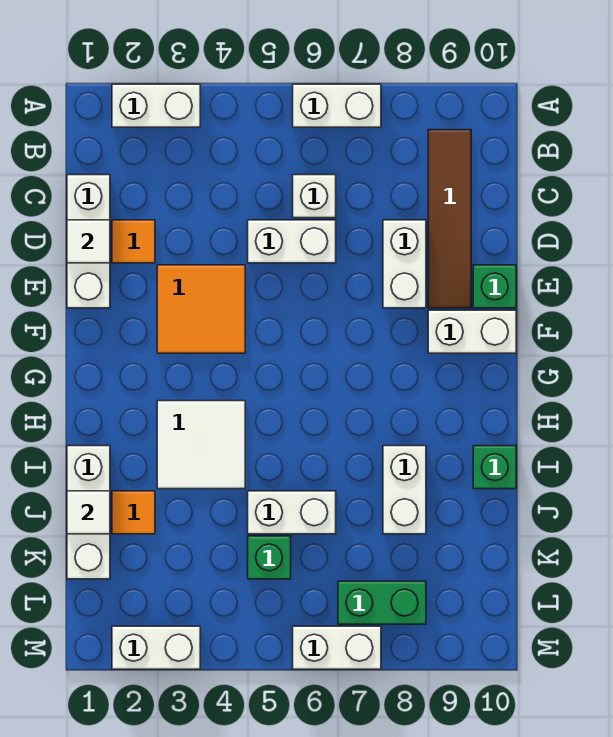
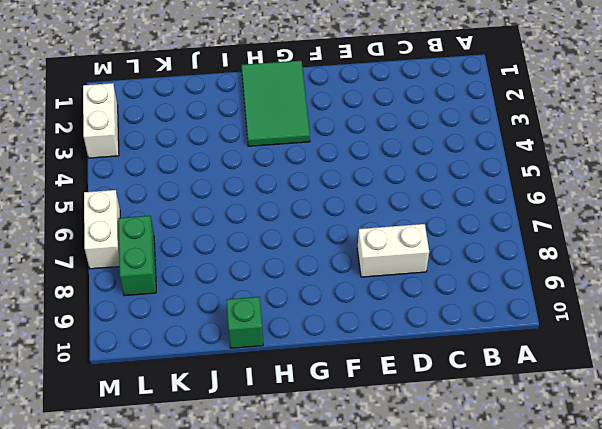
green 2x3 tile [241,61,310,146] -> white 2x2 tile [157,401,245,489]
none -> white 1x2 brick [112,84,200,127]
none -> white 1x2 brick [293,84,381,127]
none -> brown 1x4 tile [428,130,471,308]

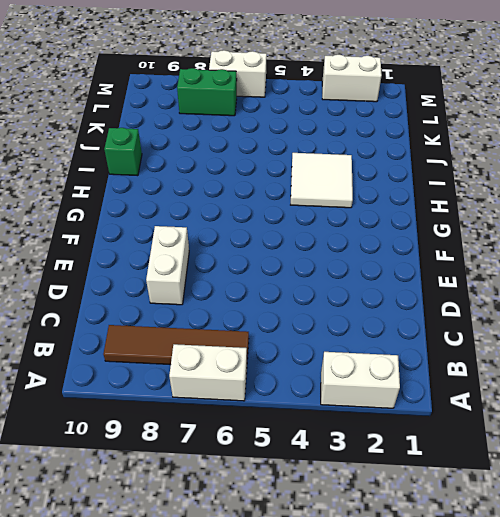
brown 1x4 tile [103,325,249,365] -> brown 1x4 tile turned to [428,130,471,308]
none -> white 1x3 brick [67,175,110,308]
none -> white 1x1 brick [293,175,336,218]
none -> orange 1x1 tile [112,220,155,263]

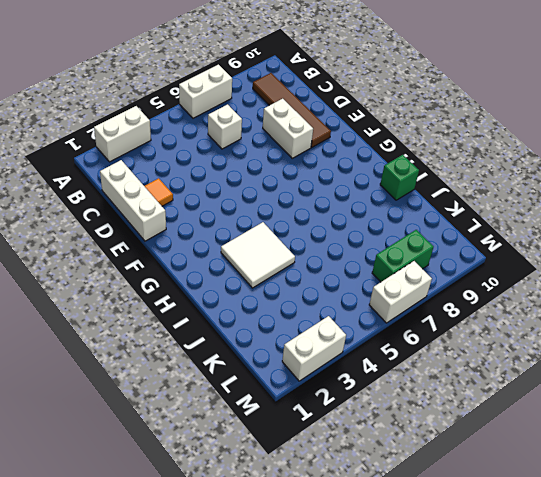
none -> white 1x2 brick [248,220,336,263]
none -> orange 2x2 tile [157,265,245,353]
none -> green 1x1 brick [473,265,516,308]

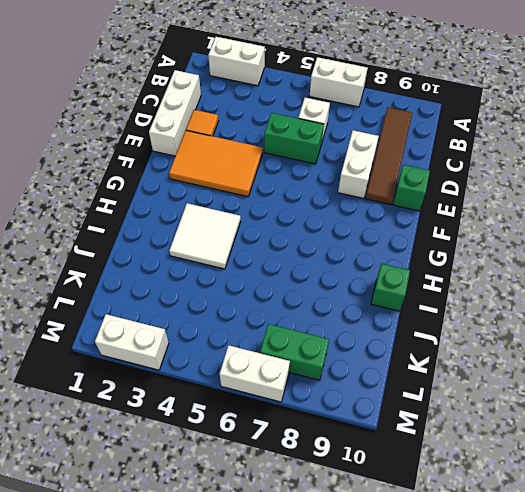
green 1x2 brick [264,113,324,164] -> white 1x2 brick [248,220,336,263]
orange 2x3 tile [169,131,263,197] -> orange 2x2 tile [157,265,245,353]
none -> white 1x2 brick [428,310,516,353]
none -> white 1x3 brick [67,446,110,579]
none -> white 1x2 brick [383,446,426,534]

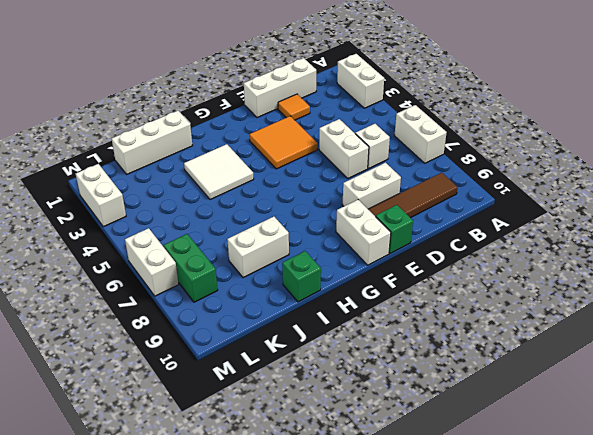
none -> orange 1x1 tile [112,491,155,534]
none -> white 1x2 brick [248,491,336,534]
none -> green 1x1 brick [248,536,291,579]

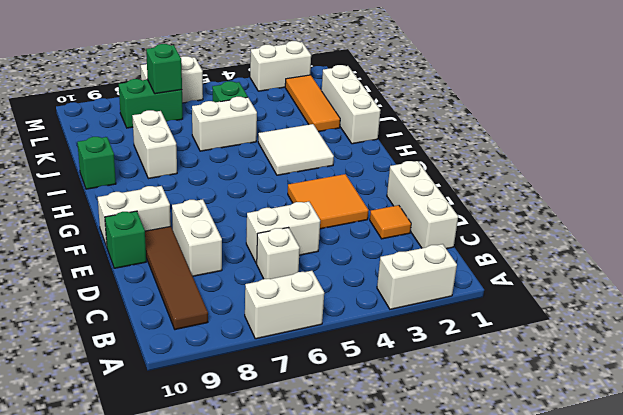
orange 1x3 tile [285,75,340,132] -> orange 1x1 tile [112,491,155,534]
green 1x1 brick [146,44,182,94] -> none
none -> white 1x1 tile [67,220,110,263]
none -> white 1x1 tile [67,491,110,534]

